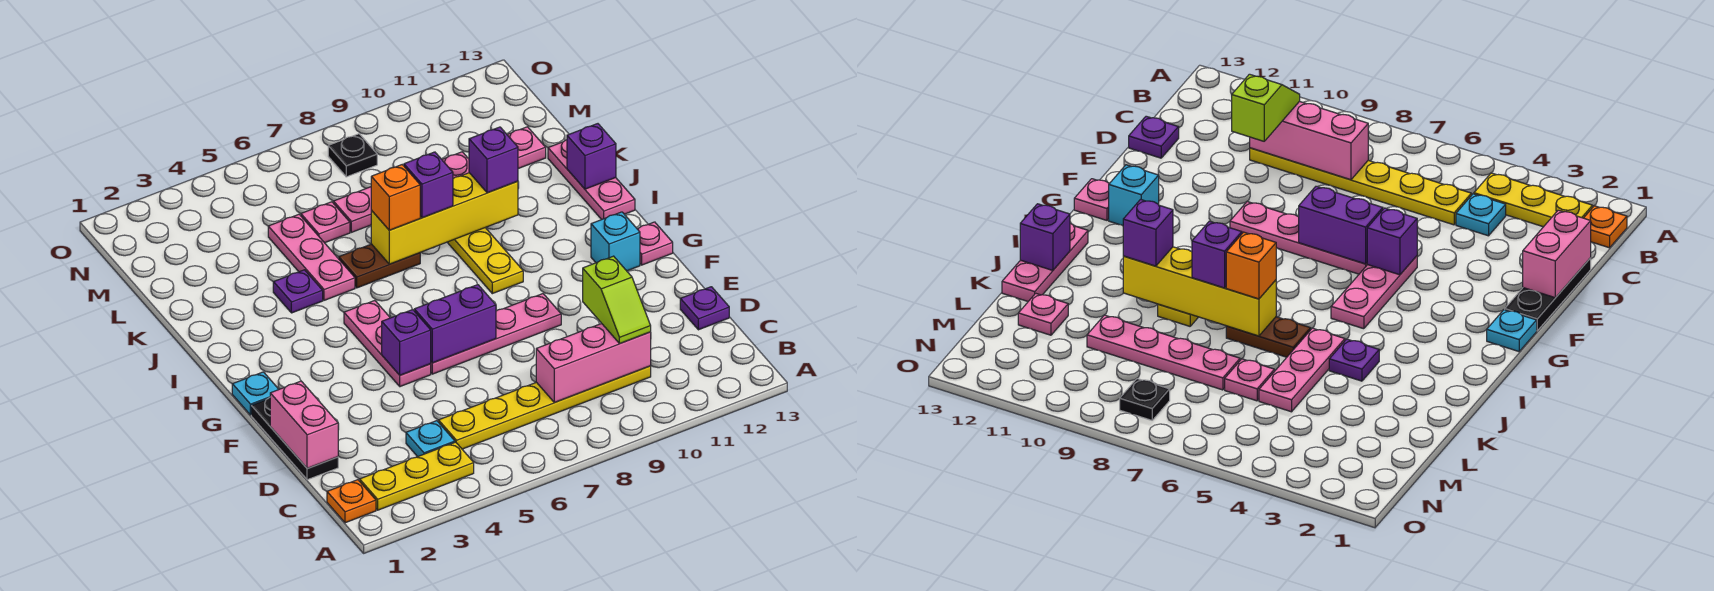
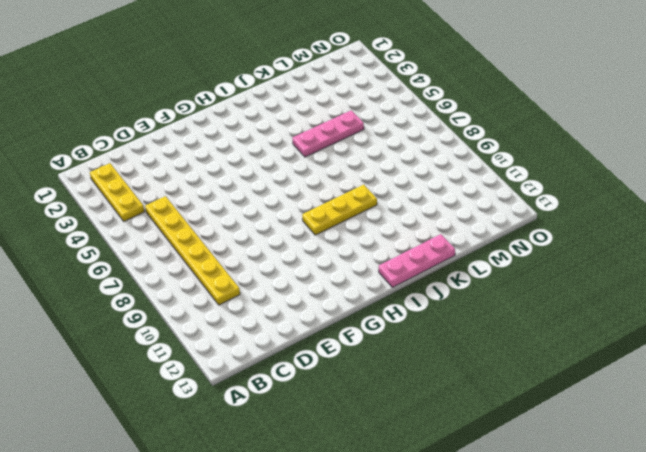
none -> orange 1x1 plate [327,480,376,523]
none -> cyan 1x1 plate [406,421,455,457]
none -> black 1x3 plate [251,398,338,480]
none -> purple 1x1 plate [680,287,729,330]

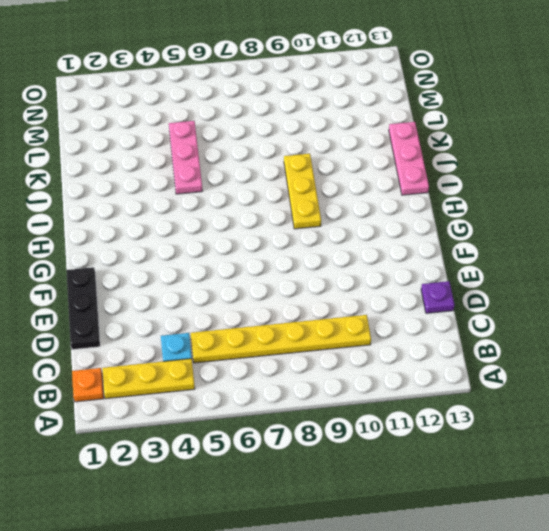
none -> pink 1x3 plate [344,301,431,387]
none -> pink 1x4 plate [431,294,561,374]
none -> cyan 1x1 plate [232,372,279,415]
none -> cyan 1x1 brick [591,212,640,271]

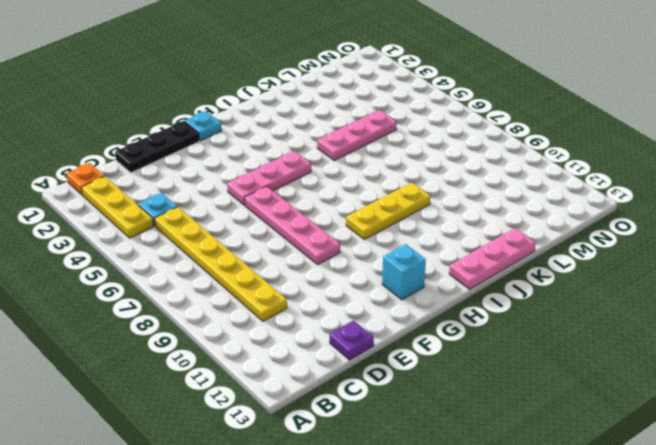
none -> pink 1x1 plate [638,222,673,265]
none -> purple 1x1 plate [273,270,323,313]
none -> brown 1x2 plate [339,244,420,288]
none -> pink 1x1 plate [301,202,350,243]

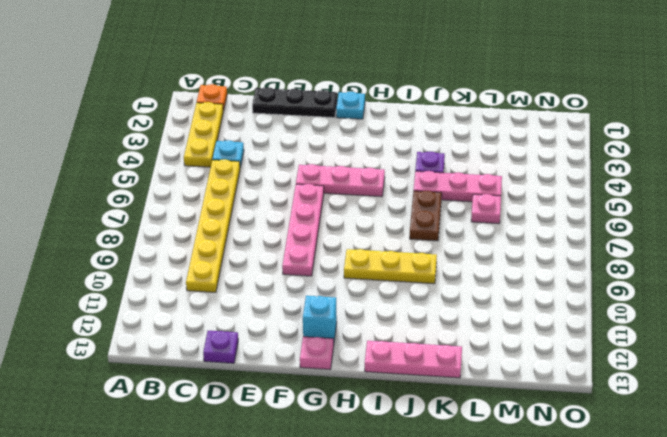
none -> pink 1x4 plate [333,152,469,232]
none -> pink 1x1 plate [507,127,546,169]
none -> black 1x1 plate [328,134,377,177]
none -> pink 1x3 brick [536,323,651,402]

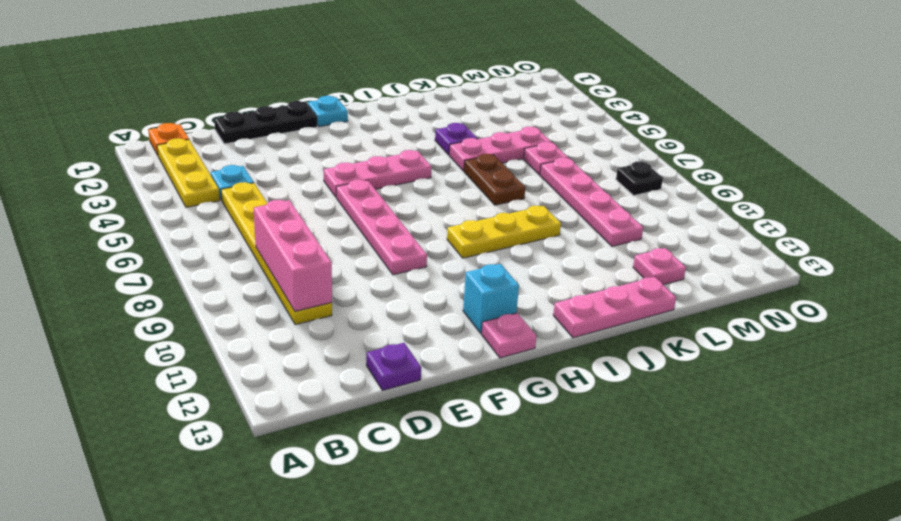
none -> pink 1x2 brick [270,381,338,469]
none -> purple 1x1 brick [382,310,431,375]
none -> purple 1x2 brick [414,285,496,363]
none -> yellow 1x4 brick [371,173,518,264]

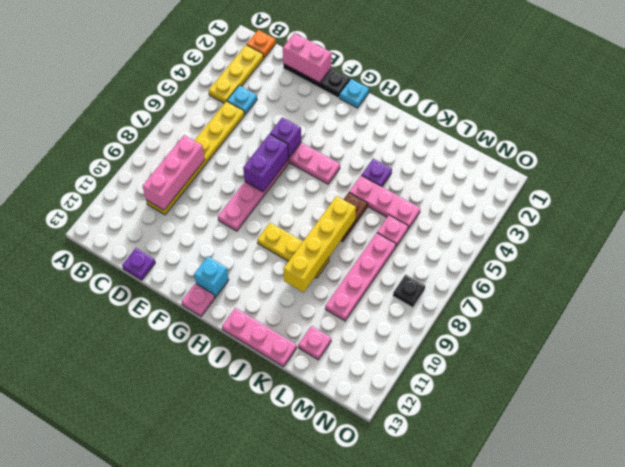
none -> purple 1x1 brick [567,124,616,189]
none -> lime 1x2 slope [583,256,651,344]
none -> orange 1x1 brick [371,165,420,230]
none -> purple 1x1 brick [404,152,453,218]

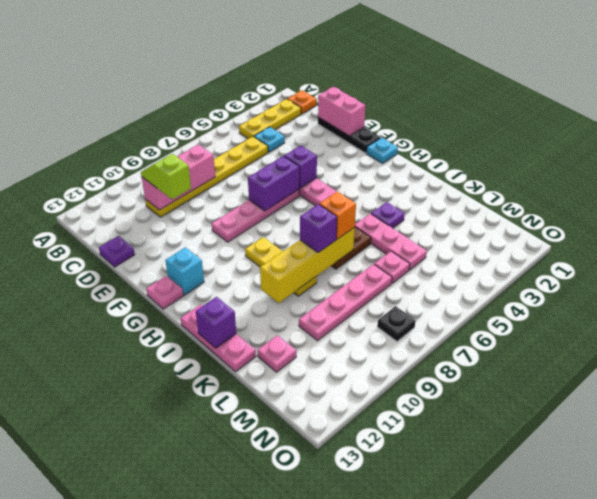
none -> purple 1x1 brick [469,127,518,193]

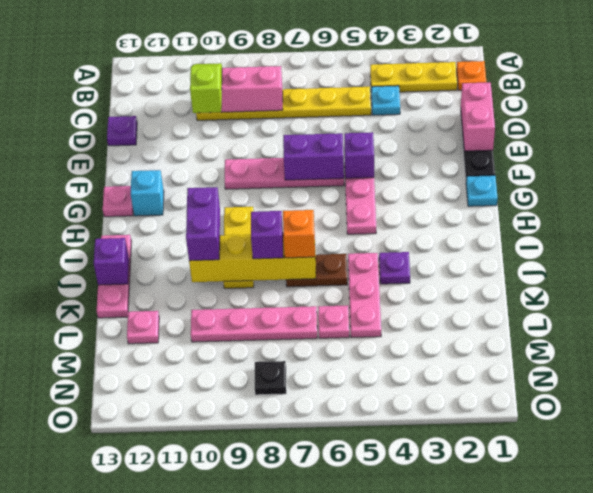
purple 1x2 brick [186,187,220,261] -> purple 1x1 brick [469,127,518,193]

